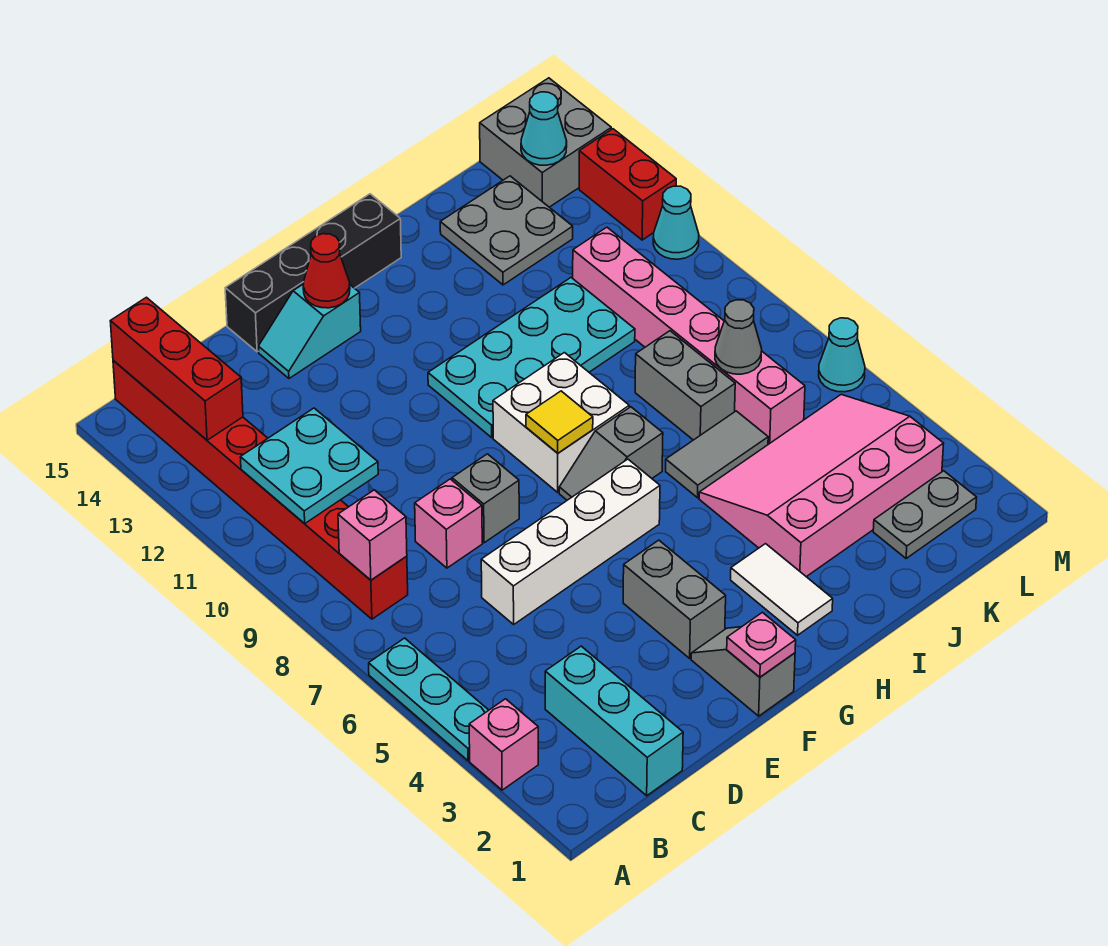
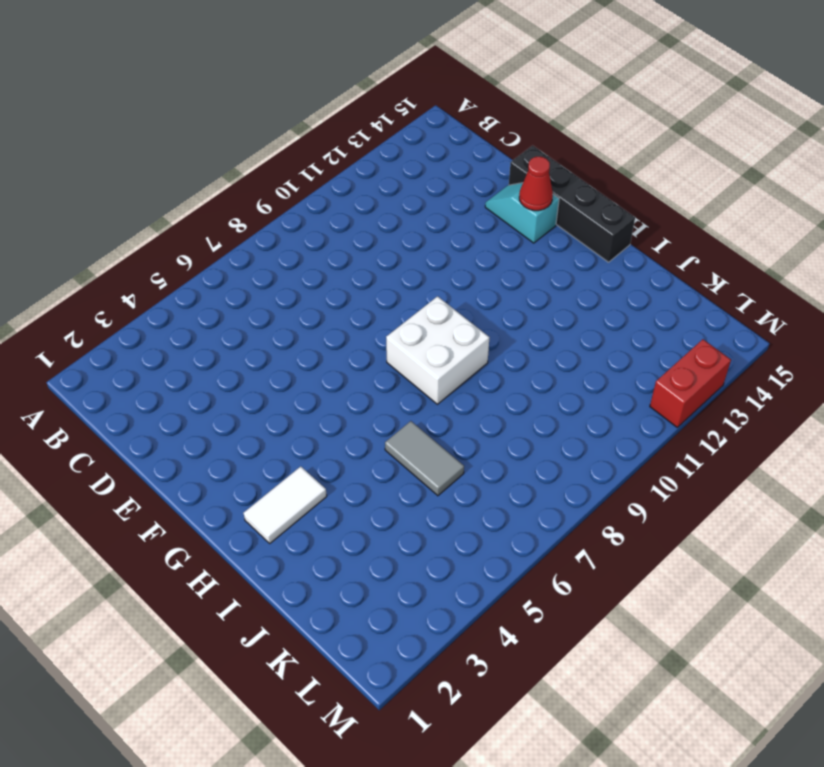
none -> pink 1x1 brick [469,699,538,790]
none -> cyan 1x3 plate [369,638,489,761]
none -> red 1x8 brick [113,360,408,619]
none -> cyan 1x3 brick [545,646,683,796]

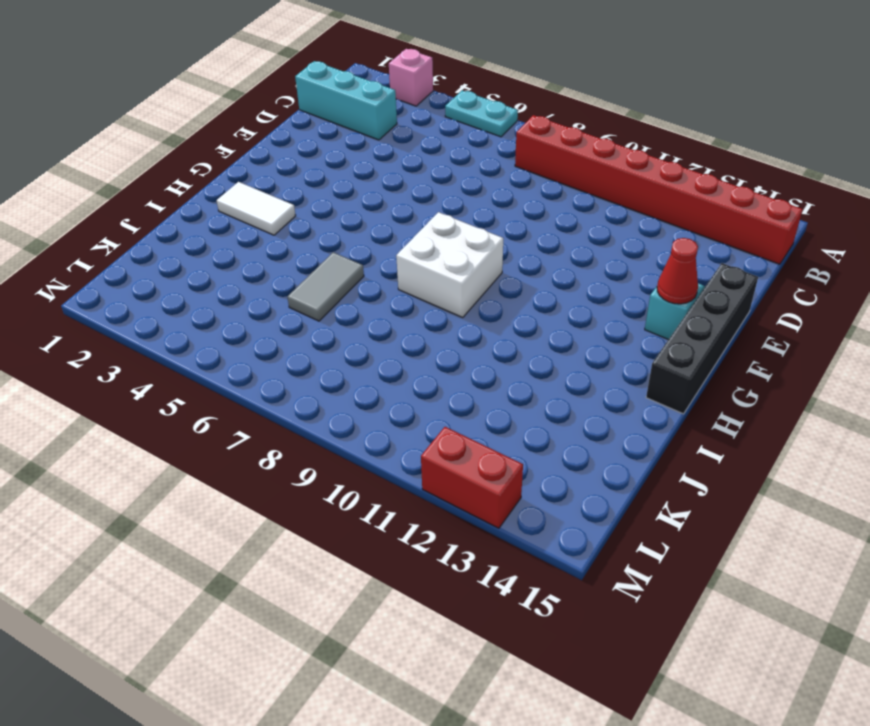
cyan 1x2 plate [445,91,518,137] -> cyan 1x3 plate [369,638,489,761]
none -> white 1x4 brick [481,459,660,624]
none -> pink 1x1 brick [415,479,482,568]
none -> grey 1x1 brick [452,454,519,543]
none -> grey 1x2 slope [691,627,795,716]

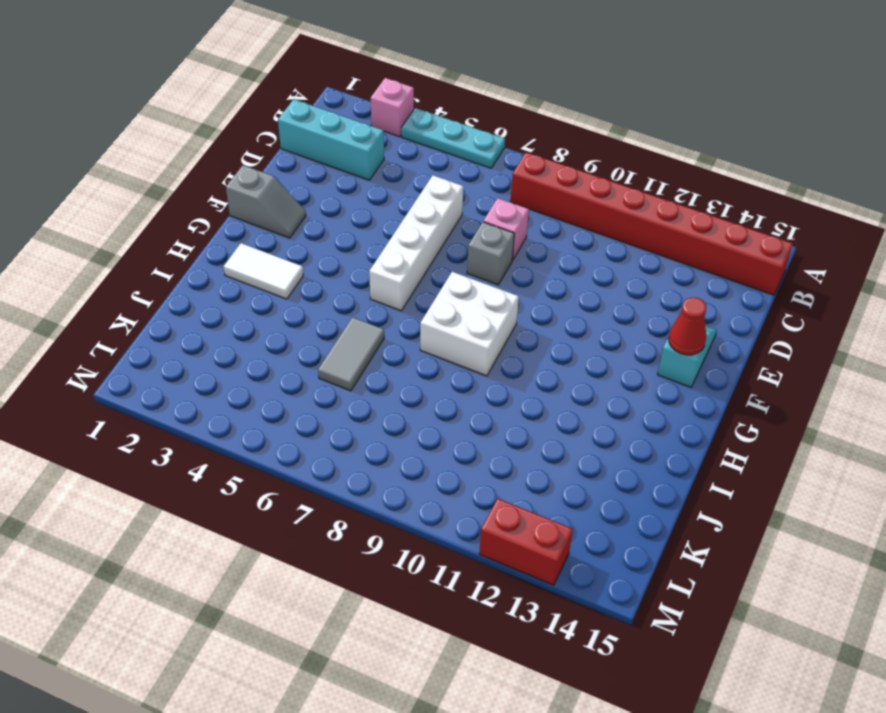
none -> black 1x4 brick [225,194,401,352]
none -> grey 1x2 brick [623,540,726,658]
none -> grey 1x2 slope [559,407,663,500]
none -> cyan 2x4 plate [428,278,635,438]

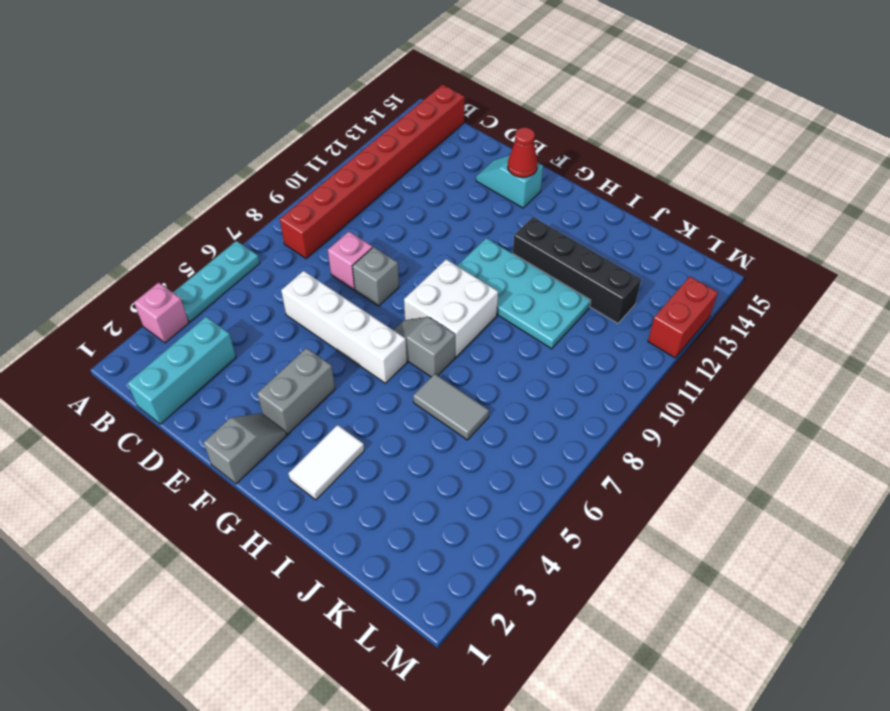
black 1x4 brick [513,217,641,323] -> black 1x4 brick moved to [225,194,401,352]
none -> pink 3x4 slope [699,395,944,577]
none -> grey 1x2 brick [635,331,735,440]
none -> grey 2x2 plate [440,176,573,285]
none -> grey 1x2 plate [873,471,977,559]

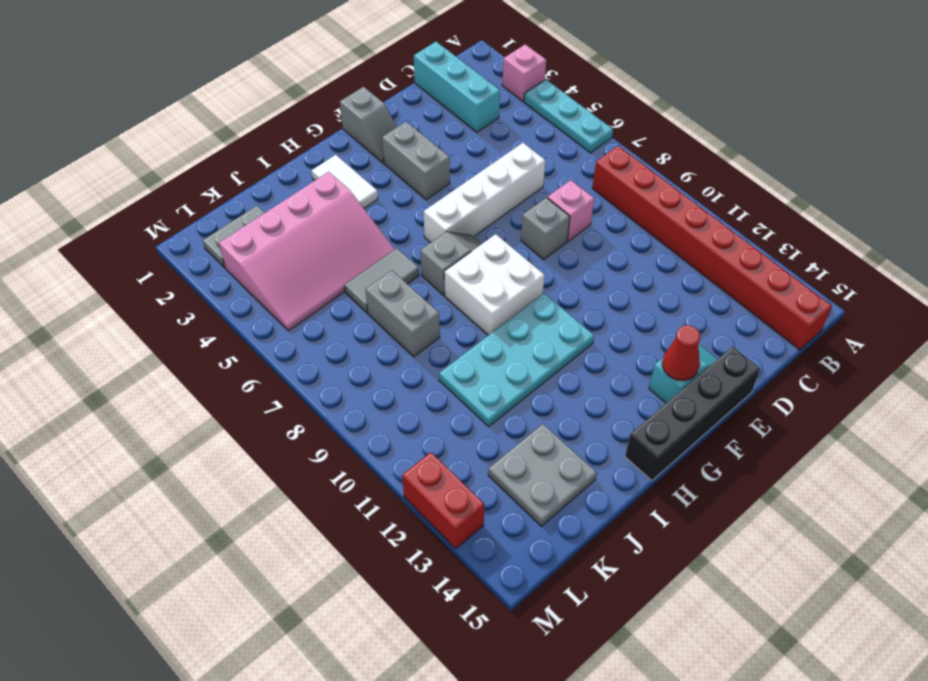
none -> pink 1x6 brick [573,227,805,444]
none -> grey 2x2 brick [480,78,611,207]
none -> cyan 1x1 cone [819,318,865,392]
none -> cyan 1x1 cone [653,186,699,259]

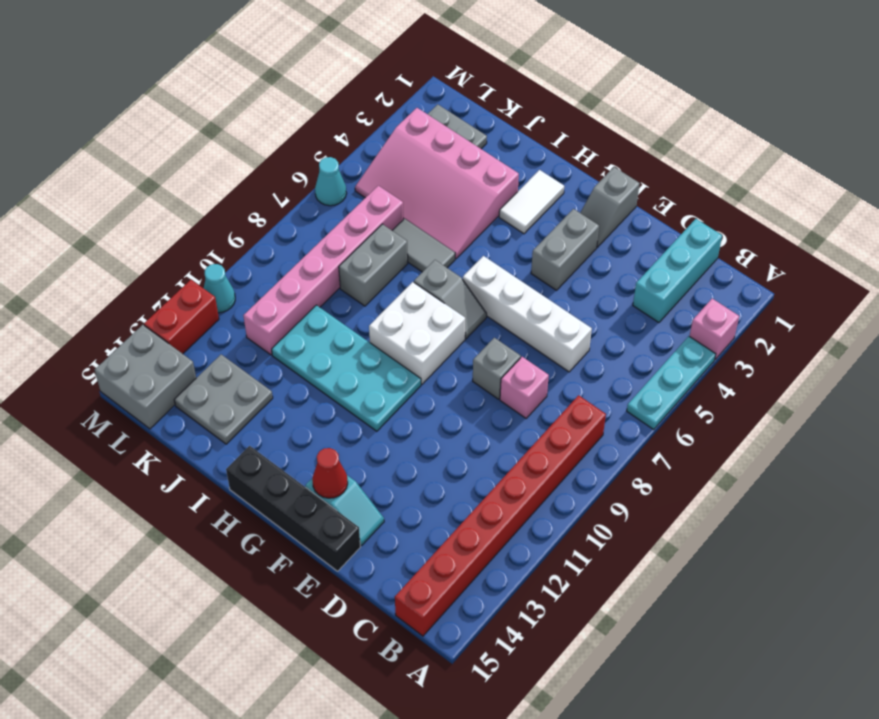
none -> pink 1x1 brick [338,490,407,580]
none -> cyan 2x2 plate [240,408,378,524]
none -> red 1x3 brick [110,297,243,440]
none -> pink 1x1 plate [727,612,796,677]

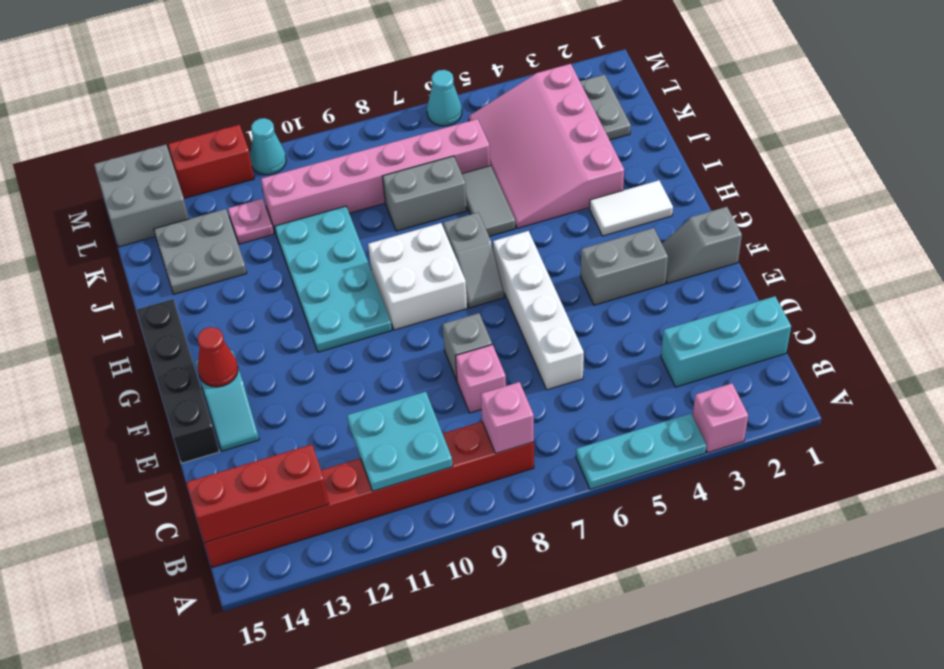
pink 1x1 plate [228,199,274,244] -> pink 1x1 plate moved to [727,612,796,677]
none -> yellow 1x1 tile [526,391,593,453]
none -> grey 1x1 cone [715,300,762,374]
none -> cyan 1x1 cone [521,92,567,165]

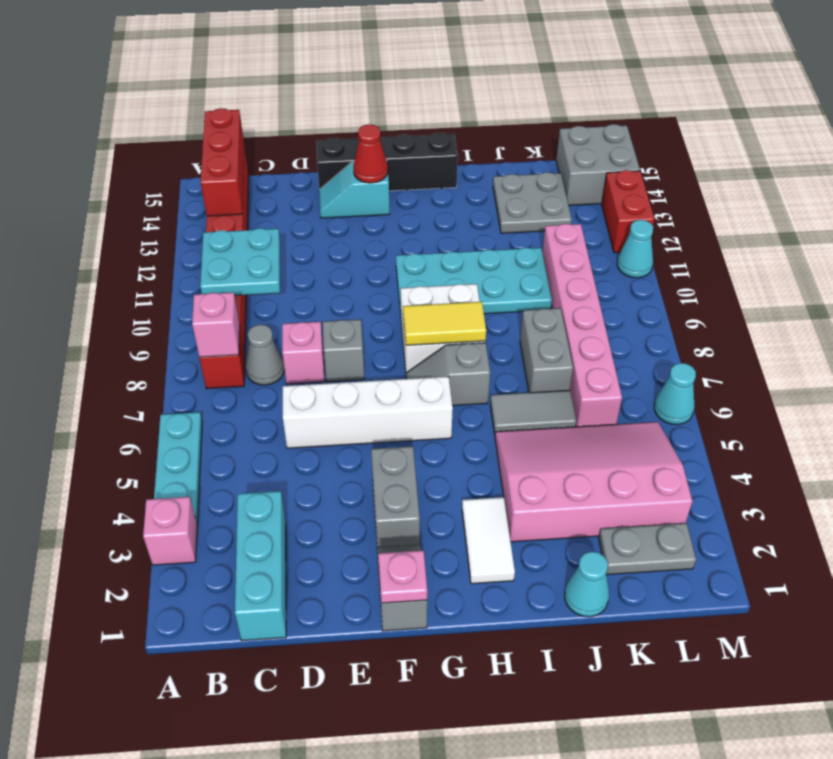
grey 1x1 cone [246,325,284,385] -> grey 1x1 cone moved to [715,300,762,374]
yellow 1x2 tile [403,302,486,345] -> yellow 1x1 tile [526,391,593,453]
cyan 1x1 cone [565,552,609,617] -> cyan 1x1 cone moved to [521,92,567,165]

